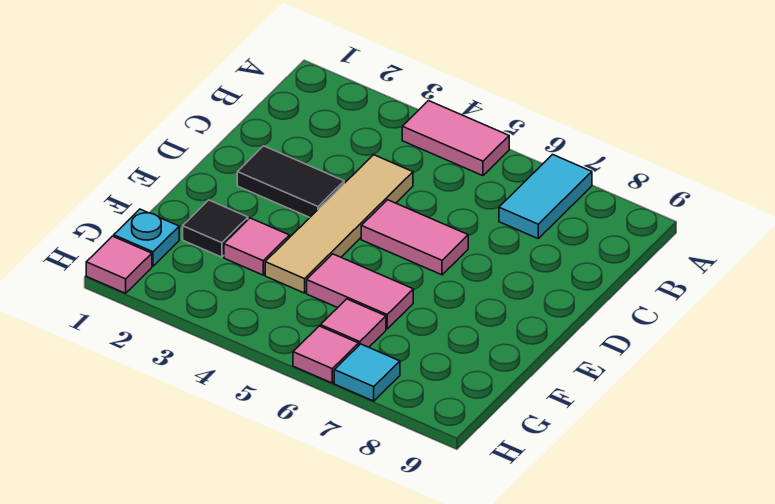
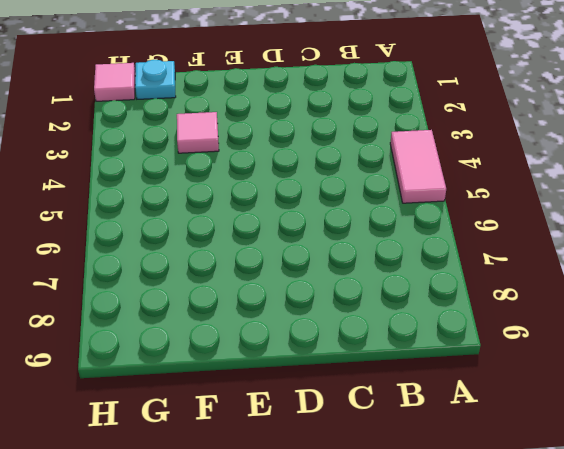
none -> cyan 1x2 tile [499,155,592,238]
none -> tan 1x4 tile [265,155,413,293]
none -> black 1x2 tile [237,146,344,217]

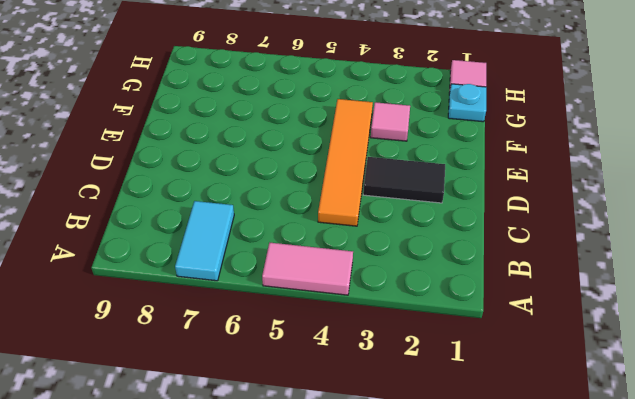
orange 1x4 tile [318,99,373,226] -> tan 1x4 tile [265,155,413,293]
none -> pink 1x2 tile [361,200,468,275]
none -> black 1x1 tile [183,200,248,257]
none -> pink 1x2 tile [307,254,413,329]

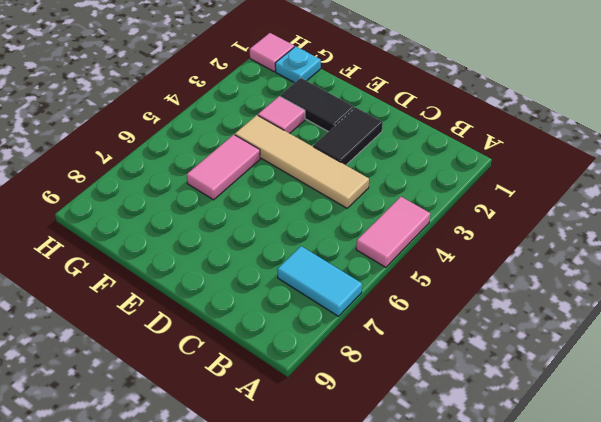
black 1x2 tile [280,78,354,132] -> black 1x1 tile [183,200,248,257]
none -> pink 1x2 tile [361,200,468,275]
none -> pink 1x1 tile [321,299,386,347]
none -> pink 1x1 tile [293,326,359,383]

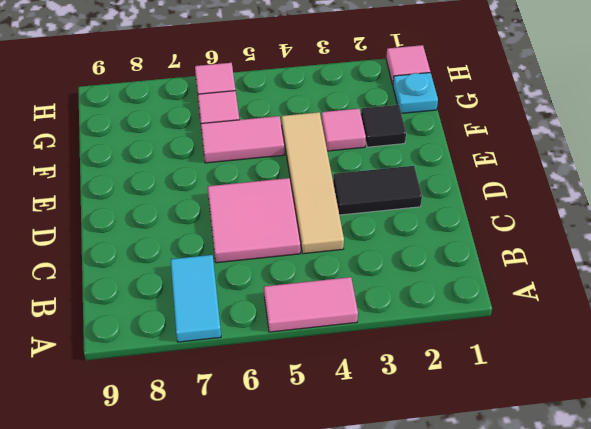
pink 2x2 tile [208,178,300,263] -> pink 1x2 tile [361,200,468,275]
none -> cyan 1x1 tile [334,344,400,401]

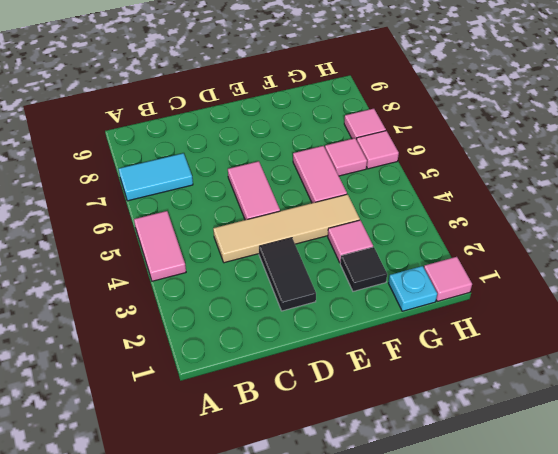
pink 1x1 tile [344,109,386,140] -> cyan 1x1 tile [334,344,400,401]

